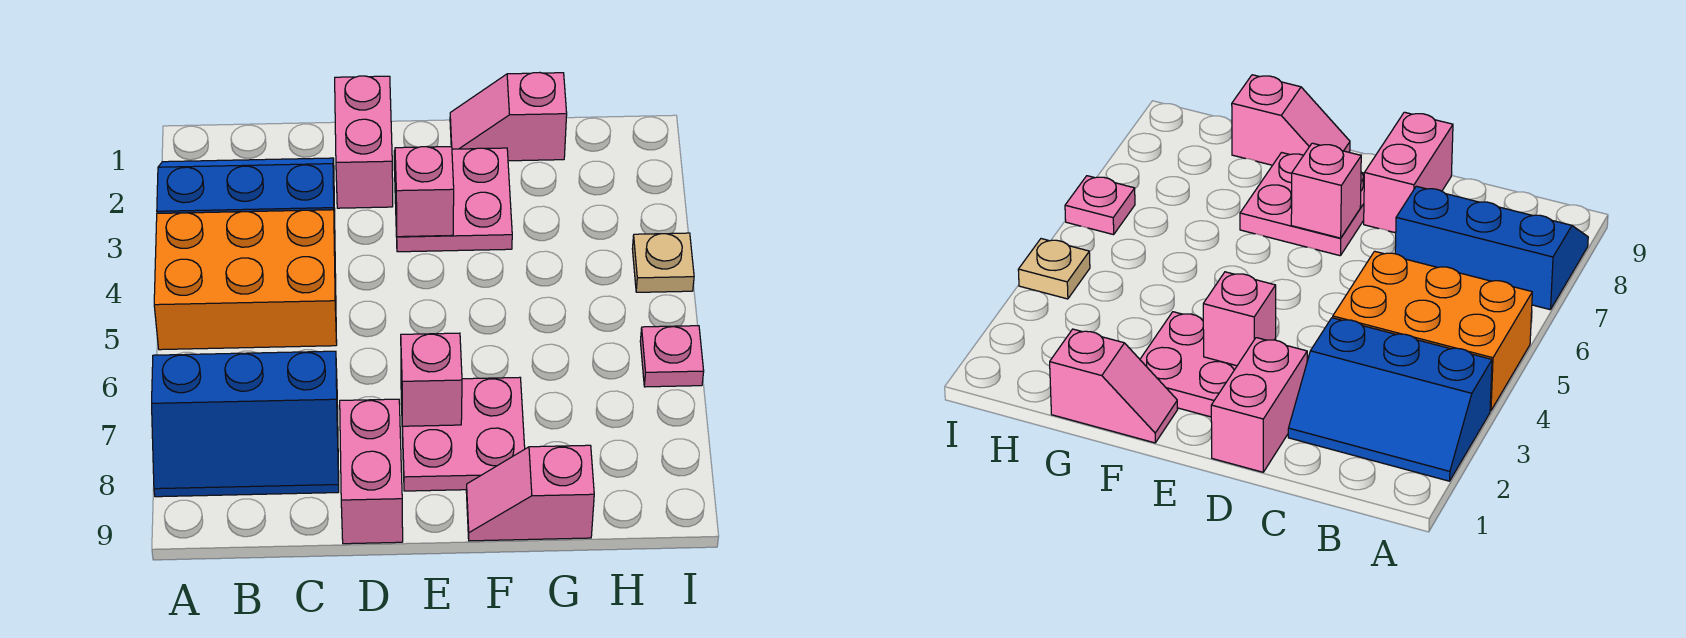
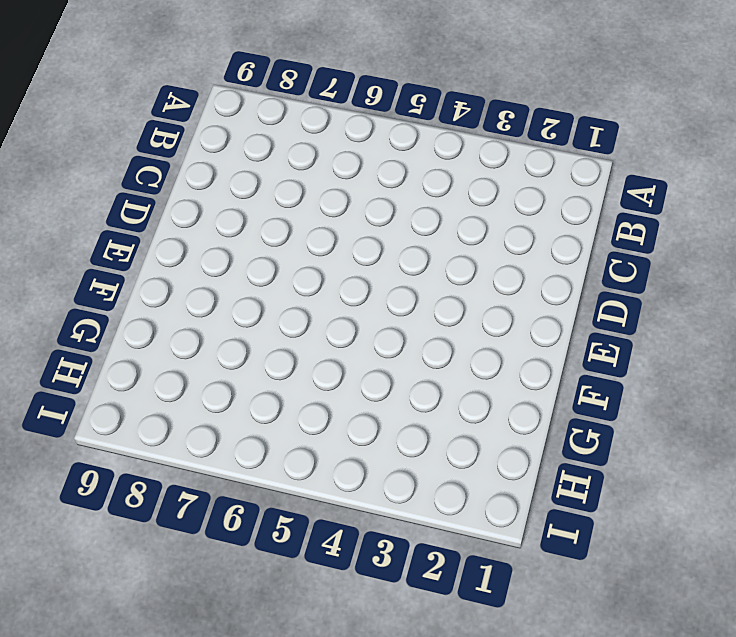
none -> blue 2x3 slope [157,158,335,232]
none -> orange 2x3 brick [154,210,337,350]
none -> blue 2x3 slope [152,351,339,497]

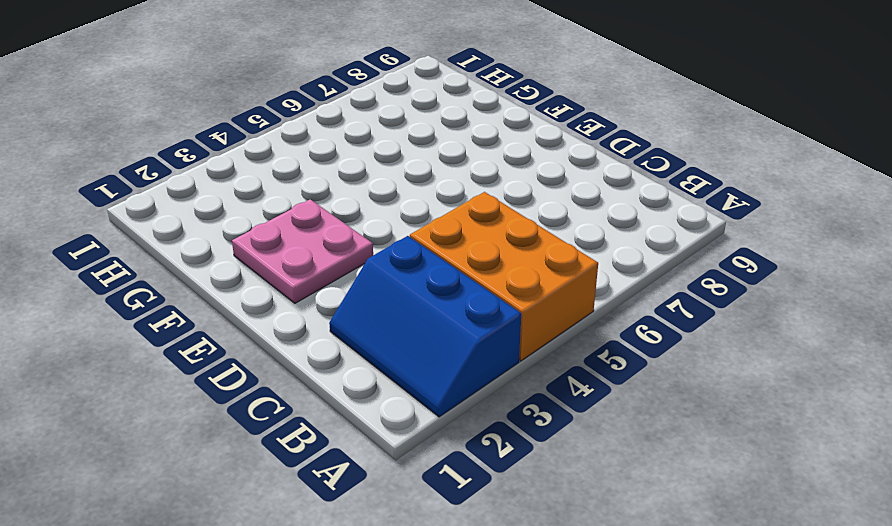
none -> blue 2x3 slope [152,351,339,497]
none -> pink 1x2 brick [335,76,393,208]
none -> pink 1x2 brick [340,399,403,544]

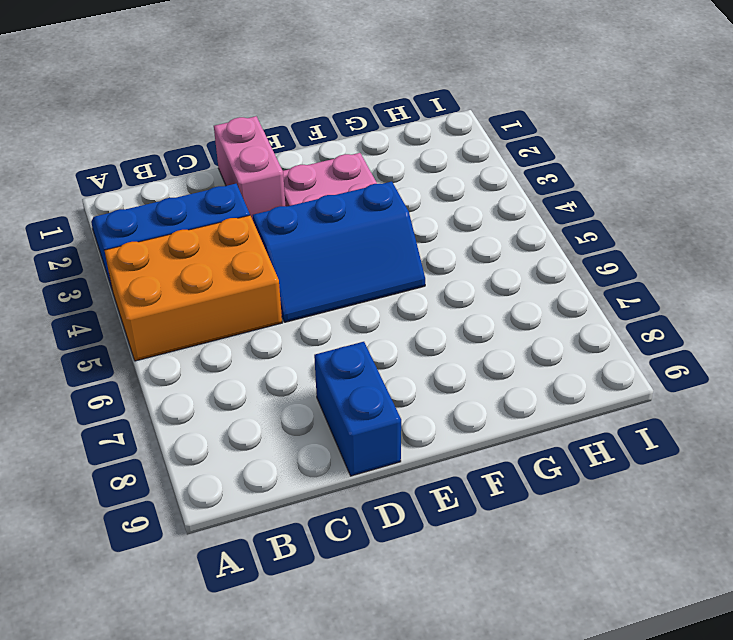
blue 2x3 slope [253,181,425,322] -> blue 2x3 slope moved to [152,351,339,497]
blue 1x2 brick [314,342,401,476] -> pink 1x2 brick [340,399,403,544]
none -> pink 2x2 plate [401,377,525,491]
none -> pink 1x2 slope [450,72,567,161]
none -> pink 1x2 slope [466,445,594,541]

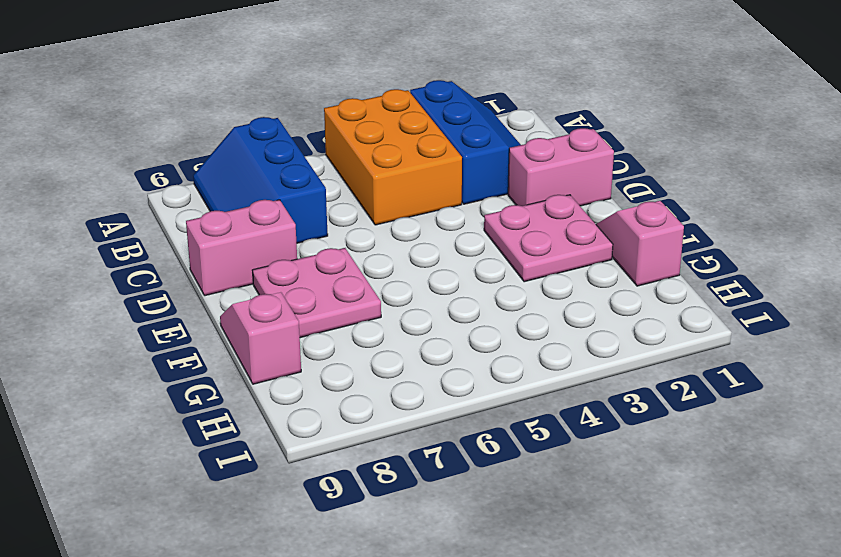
none -> tan 1x1 plate [632,233,694,292]
none -> pink 1x1 plate [640,326,704,387]
none -> pink 1x1 brick [395,147,454,237]

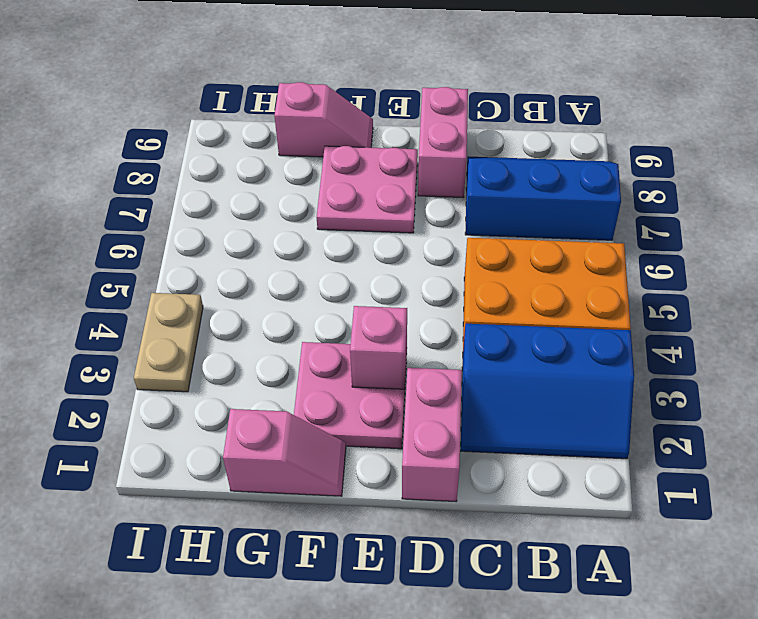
tan 1x2 plate [134,293,203,392] -> tan 1x1 plate [632,233,694,292]
none -> pink 1x1 plate [640,326,704,387]
none -> pink 1x1 brick [401,333,462,426]

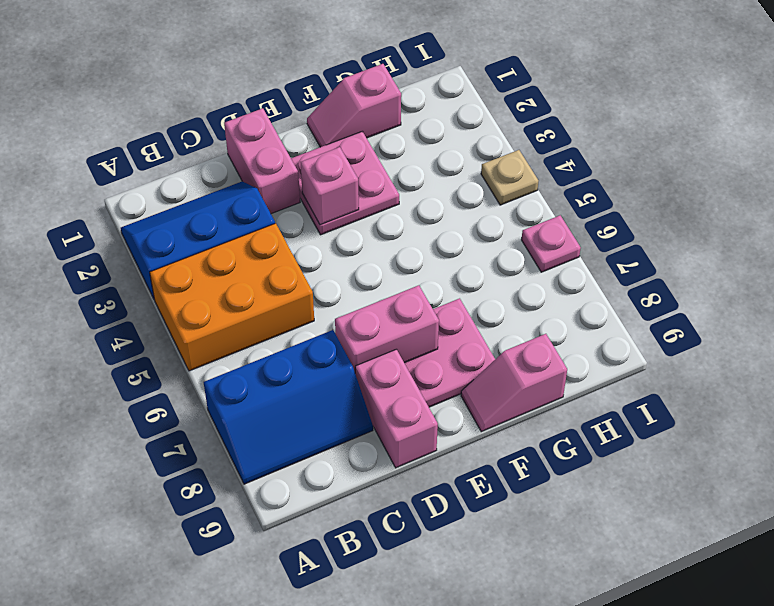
pink 1x2 brick [335,285,439,371] -> pink 1x1 brick [401,333,462,426]

